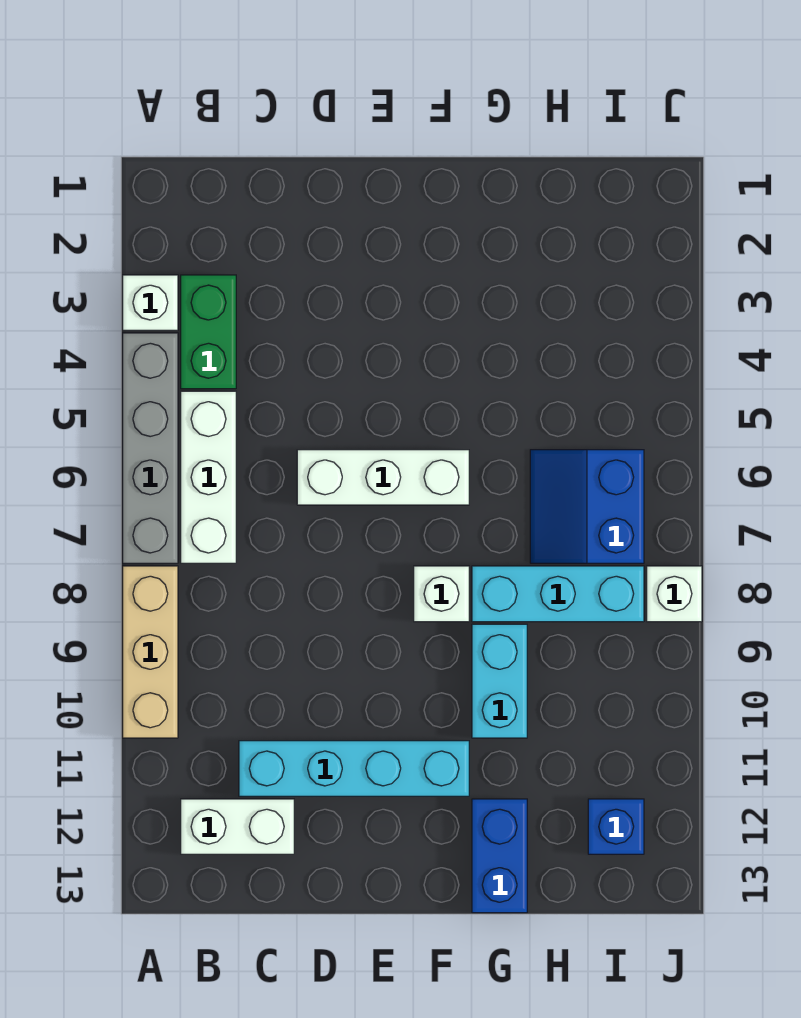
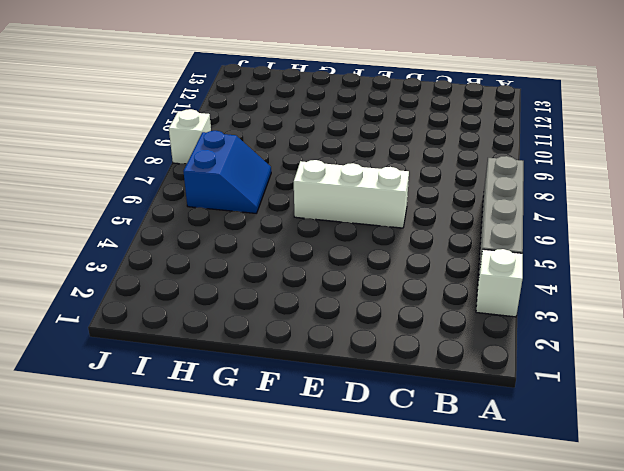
none -> tan 1x3 brick [123,566,178,738]
none -> green 1x2 brick [181,275,236,389]
none -> white 1x3 brick [181,391,236,563]

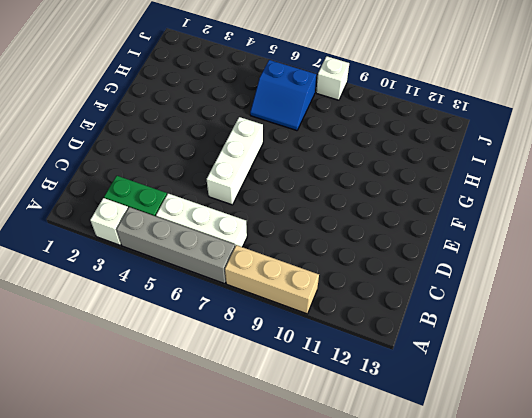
none -> white 1x2 brick [181,799,294,854]
none -> cyan 1x4 brick [239,741,469,796]
none -> white 1x1 brick [414,566,469,622]

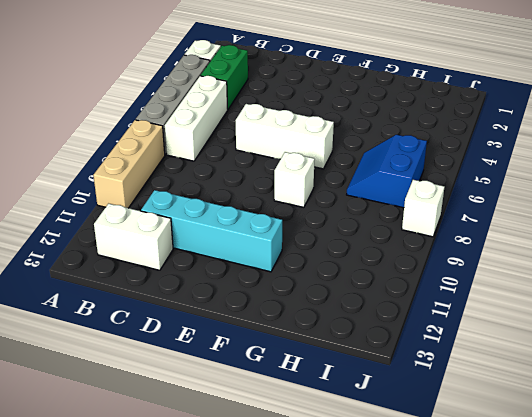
none -> cyan 1x3 brick [472,566,644,622]
none -> cyan 1x2 brick [472,624,527,738]
none -> blue 1x2 brick [472,799,527,913]

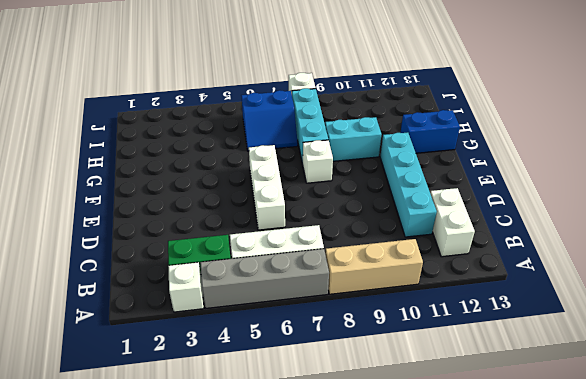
none -> blue 1x1 brick [588,799,644,854]

